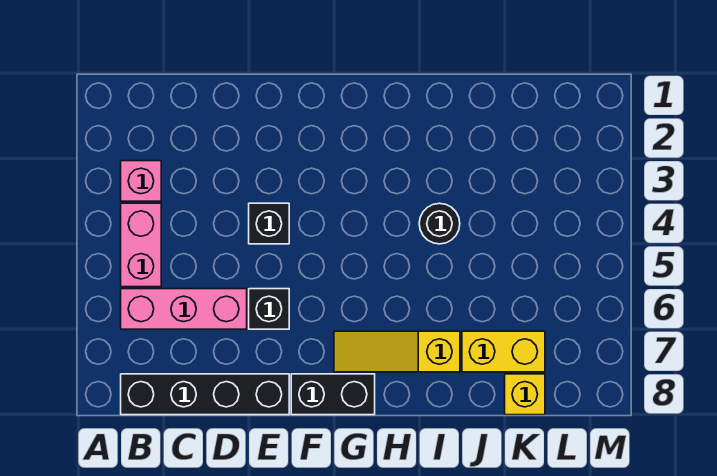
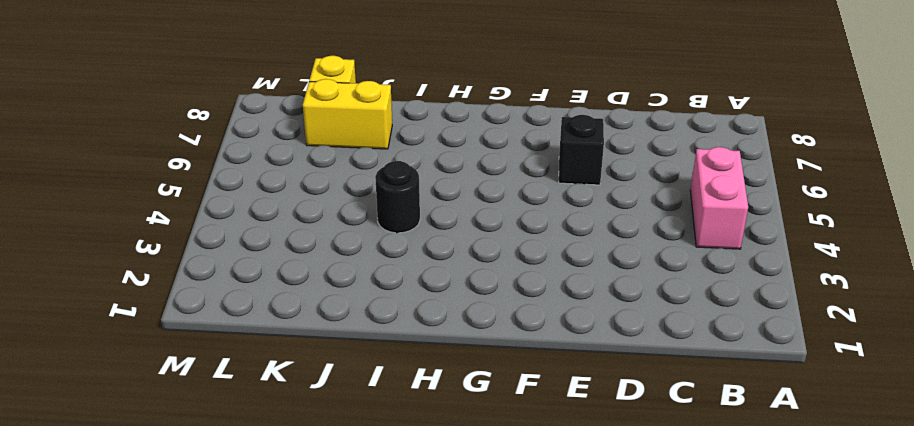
none -> pink 1x1 brick [121,161,161,201]
none -> pink 1x3 brick [121,289,247,329]

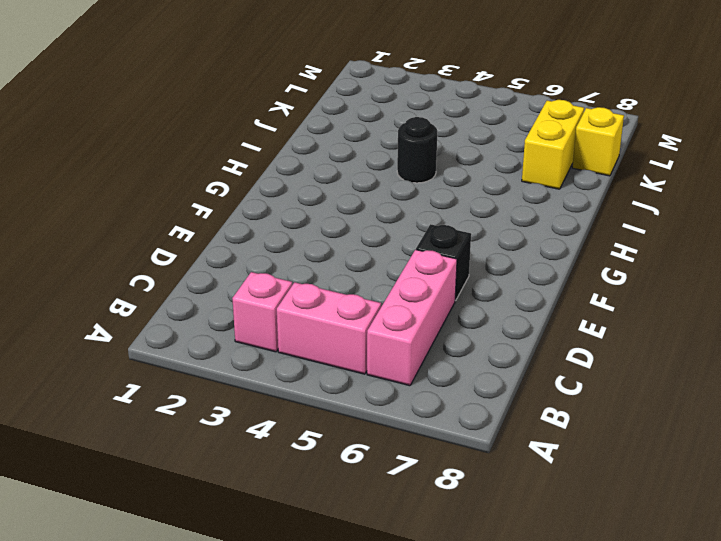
none -> black 1x4 brick [121,374,289,415]
none -> black 1x1 brick [249,203,289,244]

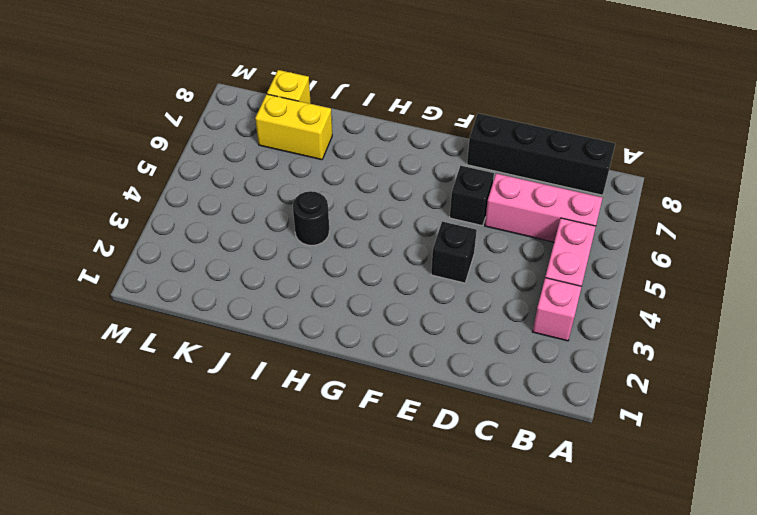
none -> black 1x2 brick [291,374,375,415]
none -> yellow 1x3 slope [334,331,460,372]

